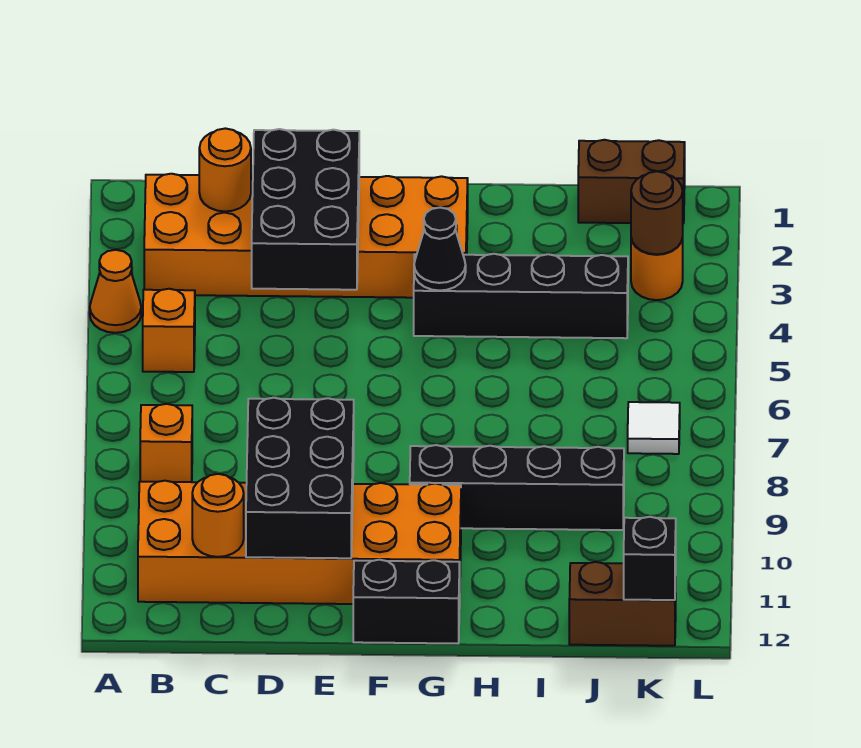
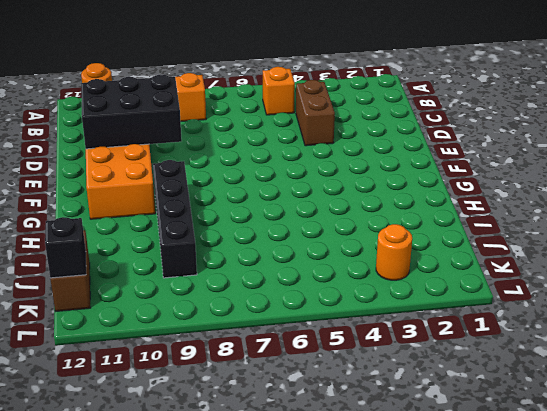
brown 1x2 brick [296,80,335,146] -> brown 1x2 brick moved to [578,140,685,223]
none -> orange 1x1 cone [90,250,141,333]
none -> orange 2x6 brick [144,174,468,298]
none -> black 1x2 brick [353,560,460,643]

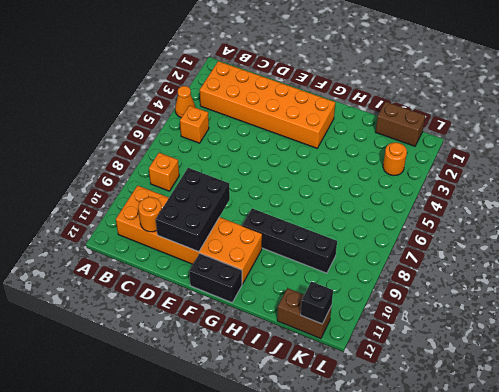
none -> black 1x4 brick [414,254,628,338]
none -> white 1x1 tile [628,402,680,454]
none -> orange 1x1 round brick [199,128,251,211]

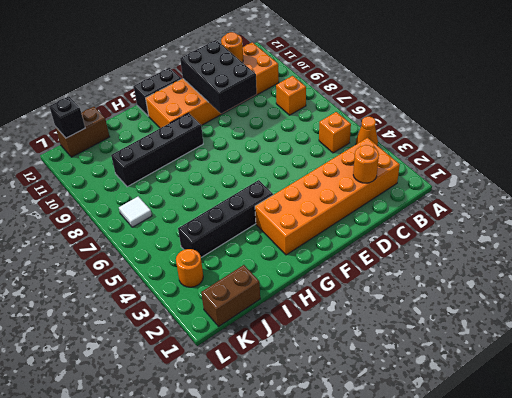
none -> black 2x3 brick [252,129,359,290]
none -> black 1x1 cone [414,207,466,291]
none -> brown 1x1 round brick [631,171,683,254]

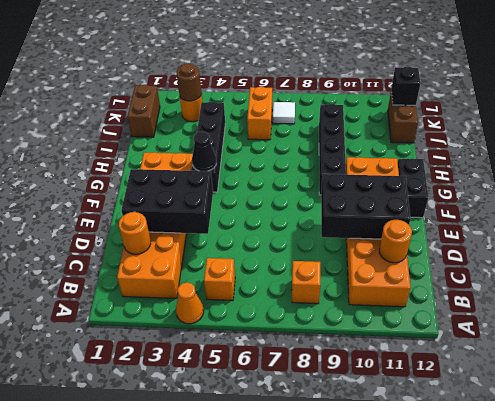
orange 1x2 brick [247,87,272,140] -> none

